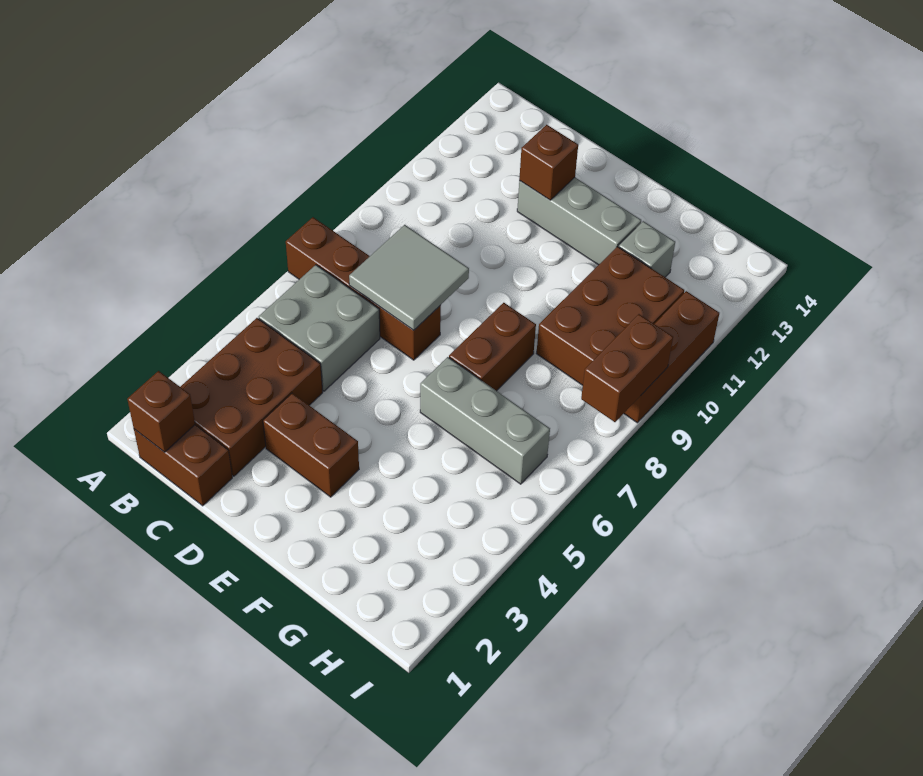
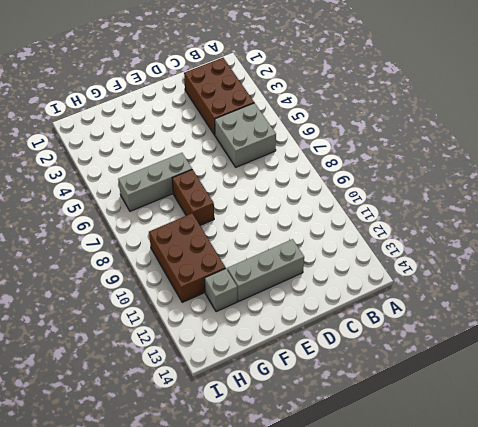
none -> brown 1x4 brick [286,217,441,360]
none -> brown 1x2 brick [134,425,232,506]
none -> brown 1x2 brick [263,393,359,497]

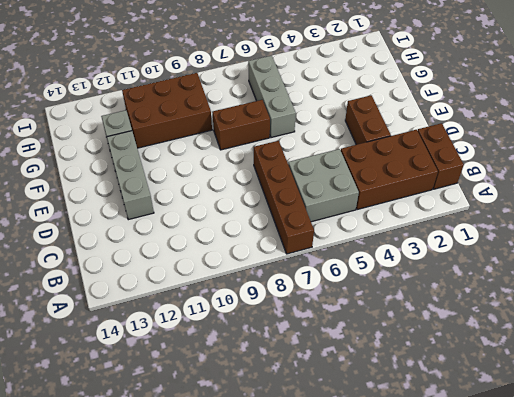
none -> brown 1x3 brick [624,291,719,423]
none -> brown 1x1 brick [127,371,195,452]
none -> grey 2x2 tile [349,225,469,330]

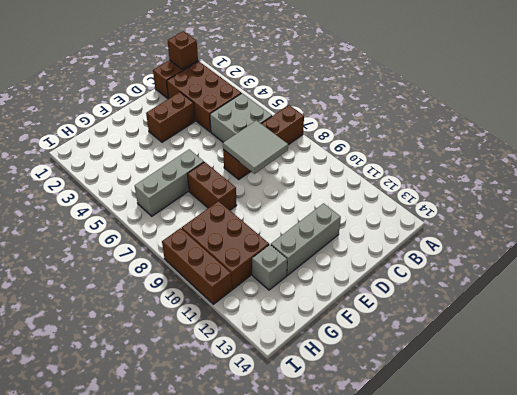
none -> brown 1x1 brick [519,125,578,200]
none -> brown 1x2 brick [581,314,673,422]

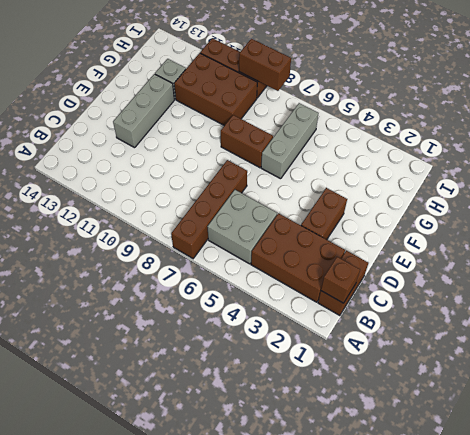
none -> grey 2x2 tile [349,225,469,330]
none -> brown 1x1 brick [519,125,578,200]

